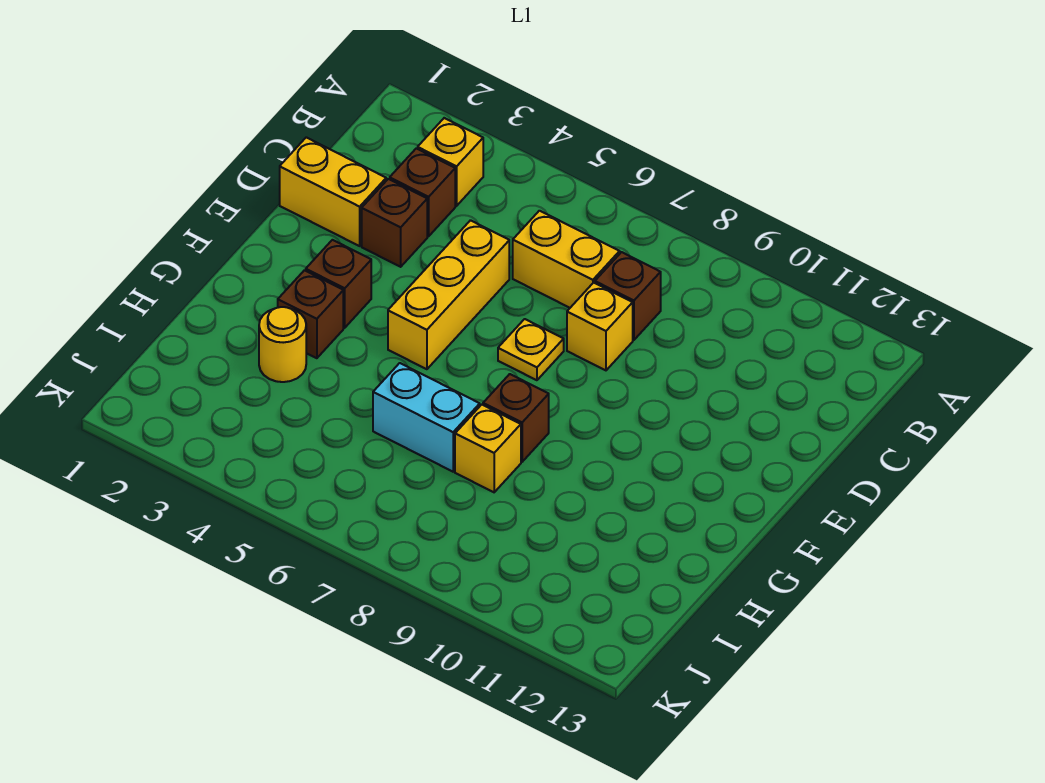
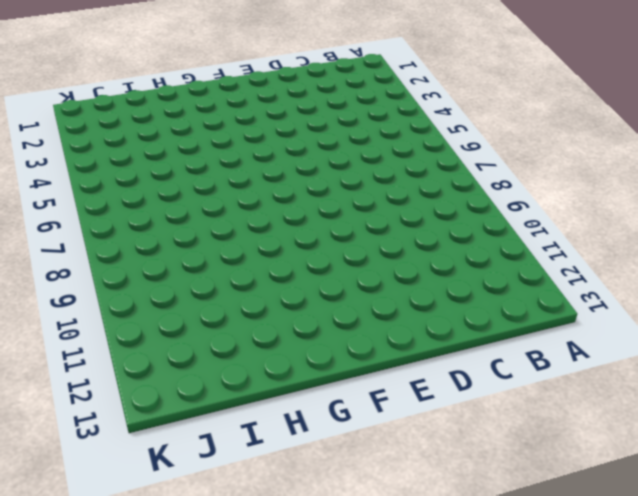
none -> yellow 1x1 brick [418,118,483,206]
none -> brown 1x1 brick [390,148,455,236]
none -> yellow 1x2 brick [513,211,620,308]

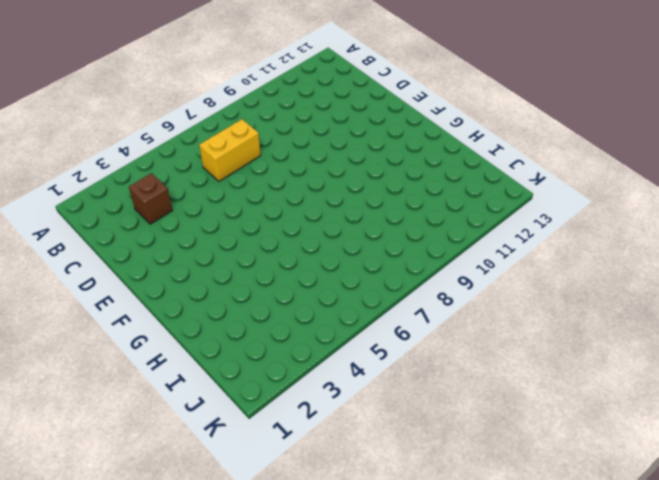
none -> yellow 1x1 brick [418,118,483,206]
none -> brown 1x1 brick [595,252,661,340]
none -> yellow 1x2 brick [280,137,386,246]

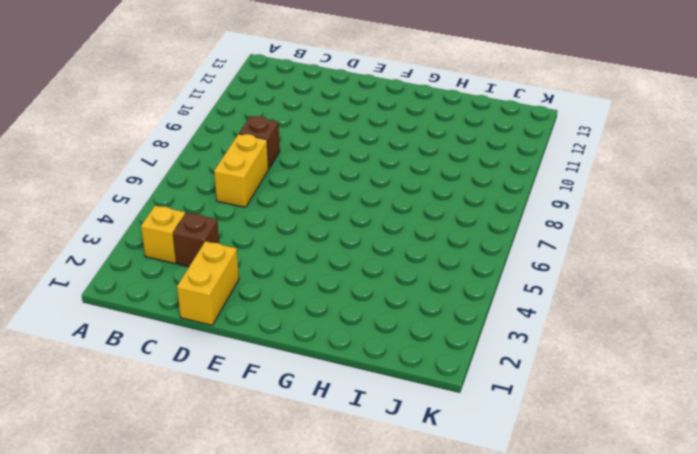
none -> brown 1x1 brick [362,179,427,267]
none -> yellow 1x3 brick [388,220,509,369]
none -> yellow 1x1 brick [567,283,633,370]

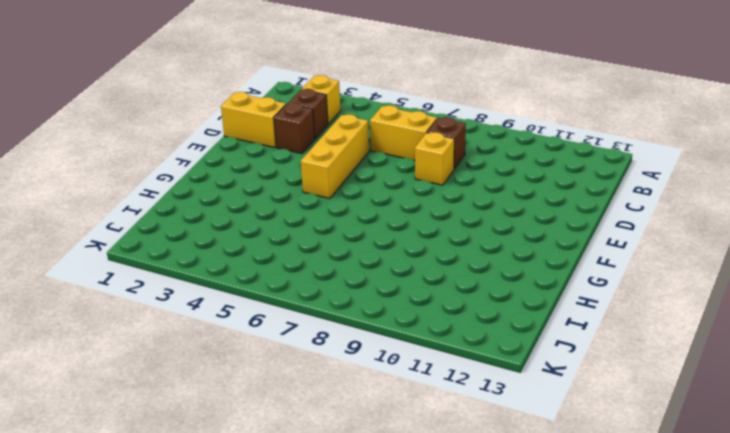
none -> yellow 1x1 plate [498,319,564,380]
none -> brown 1x1 brick [306,240,371,328]
none -> brown 1x1 brick [278,270,343,358]

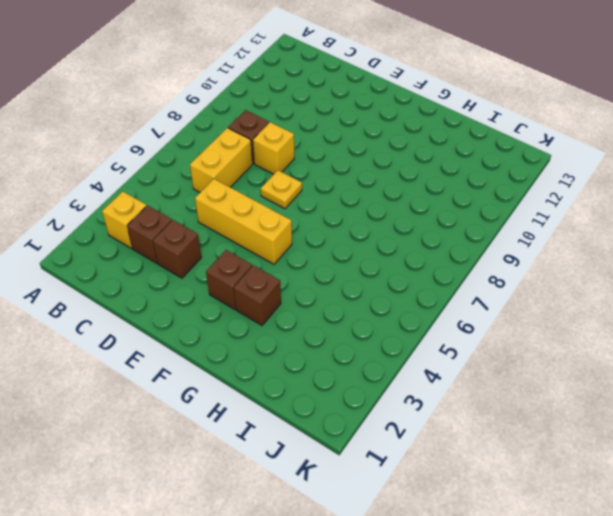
none -> yellow 1x2 brick [280,137,386,246]
none -> brown 1x1 brick [483,374,549,462]
none -> yellow 1x1 round brick [259,307,306,382]

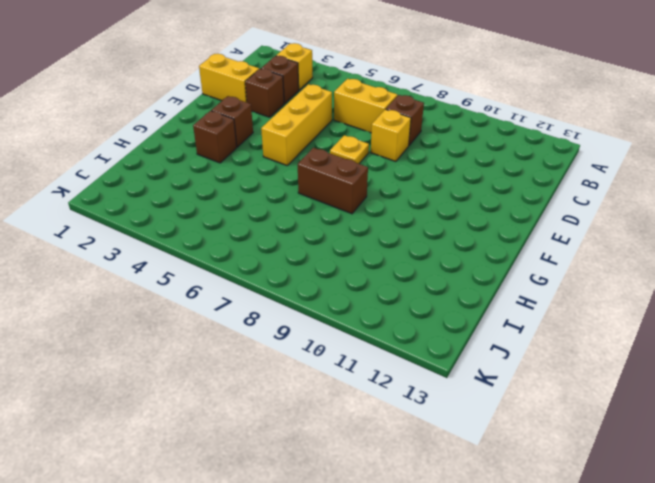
brown 1x2 brick [298,148,368,214] -> brown 1x1 brick [483,374,549,462]
none -> yellow 1x1 round brick [259,307,306,382]
none -> cyan 1x2 brick [373,363,480,472]
none -> yellow 1x1 brick [455,405,521,492]

